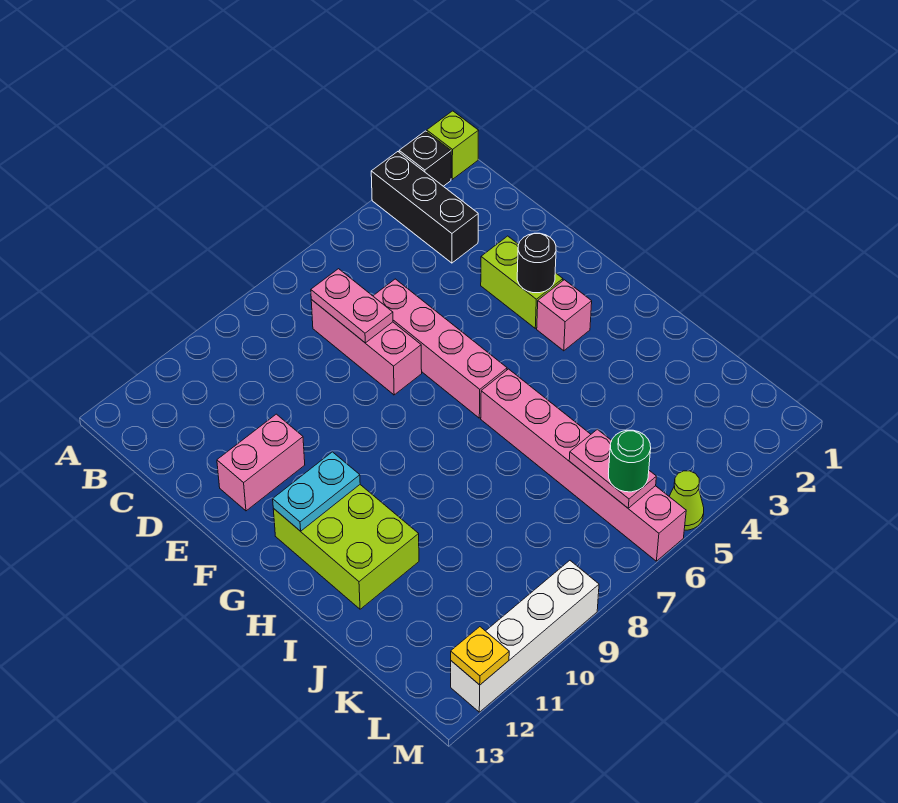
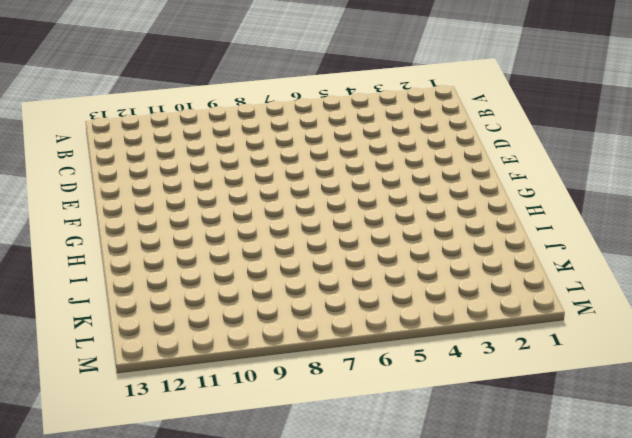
none -> lime 1x1 brick [427,111,479,179]
none -> black 1x1 brick [399,131,451,186]
none -> black 1x3 brick [371,152,478,263]

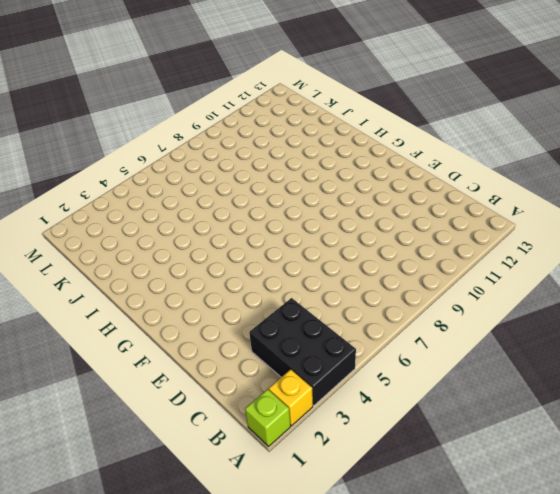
yellow 1x1 brick [269,369,313,426] -> black 1x1 brick [399,131,451,186]
black 2x3 brick [249,298,356,406] -> black 1x3 brick [371,152,478,263]
none -> pink 1x3 brick [311,300,422,395]
none -> pink 1x4 brick [373,279,507,418]
none -> lime 1x2 brick [481,236,563,328]

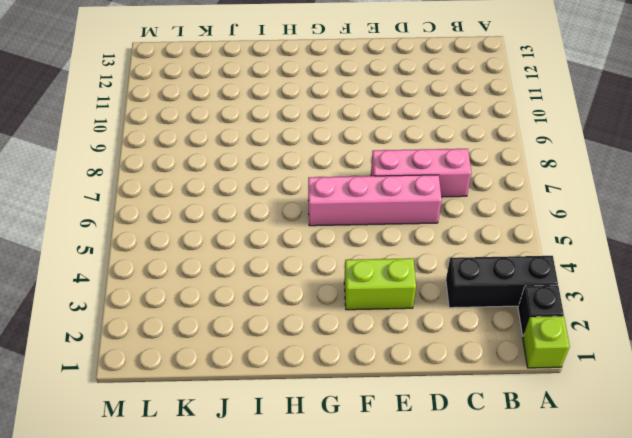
none -> pink 1x2 brick [217,414,305,511]
none -> pink 1x1 brick [537,280,592,351]
none -> lime 2x3 brick [273,485,419,609]

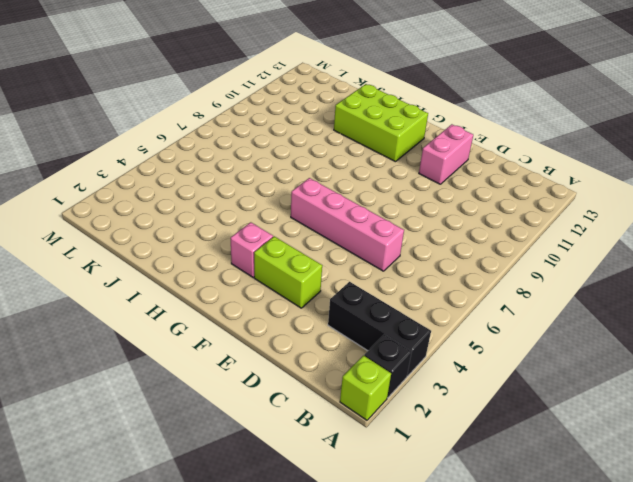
none -> pink 1x3 brick [311,300,422,395]
none -> pink 1x6 brick [481,369,686,561]
none -> lime 1x1 cone [669,471,704,530]

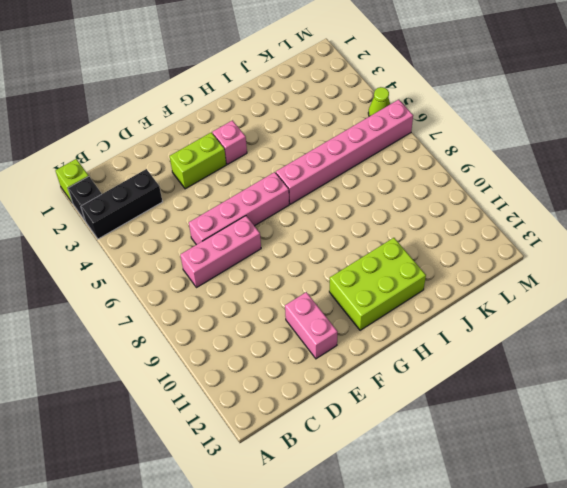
none -> white 1x4 brick [451,561,599,712]
none -> pink 1x2 plate [311,269,393,343]
none -> black 1x1 round brick [517,233,556,293]

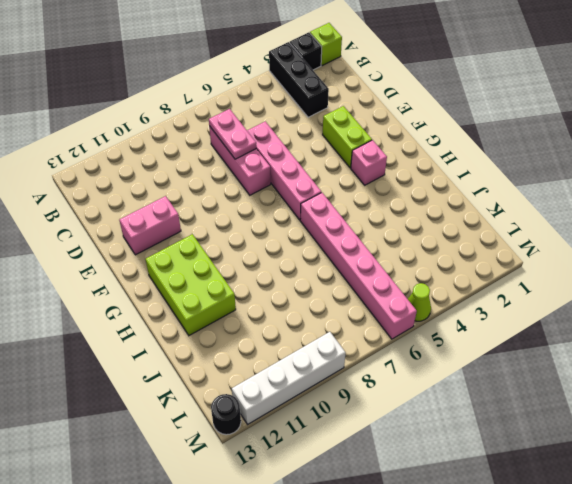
black 1x1 round brick [211,394,241,435] -> black 1x1 round brick moved to [517,233,556,293]
none -> cyan 1x2 plate [273,452,360,531]
none -> pink 1x2 plate [569,429,656,508]
none -> yellow 1x1 plate [451,627,509,685]

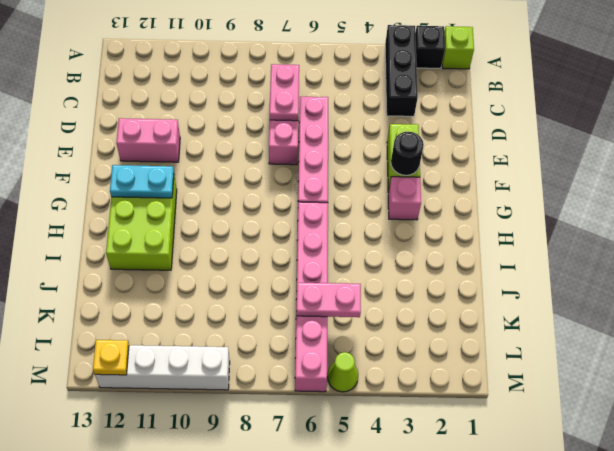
pink 1x2 plate [296,283,361,317] -> pink 1x2 plate turned to [569,429,656,508]
none -> green 1x1 round brick [608,430,651,492]

